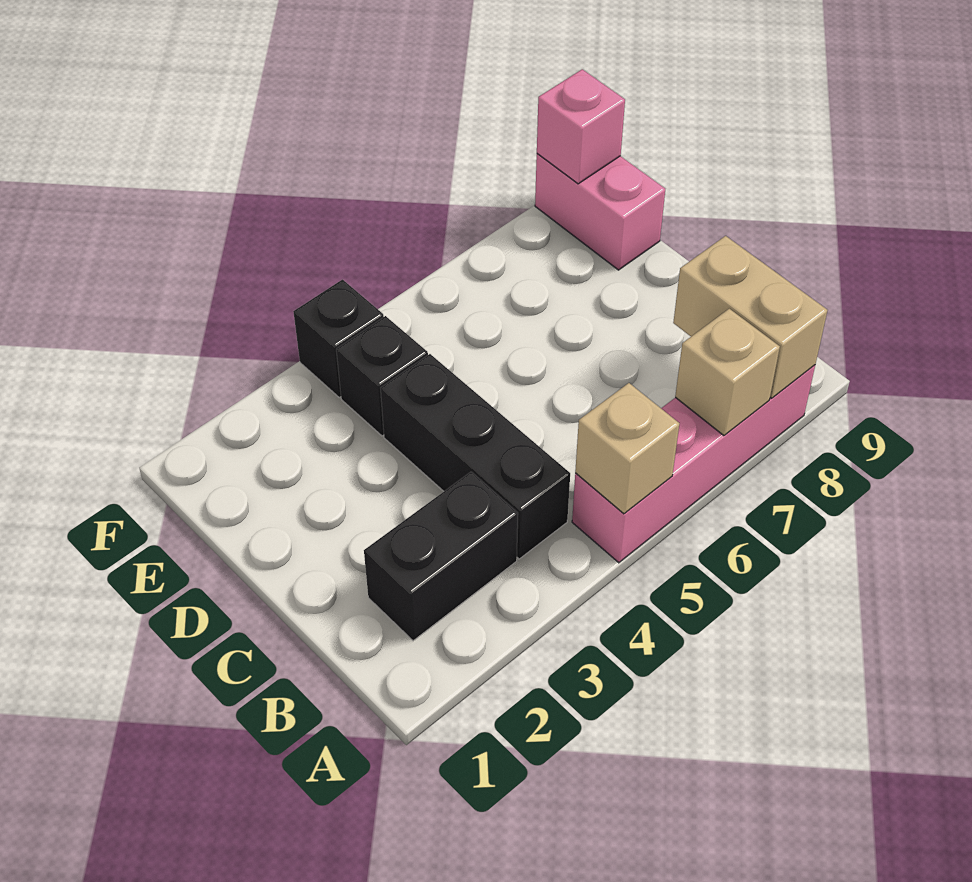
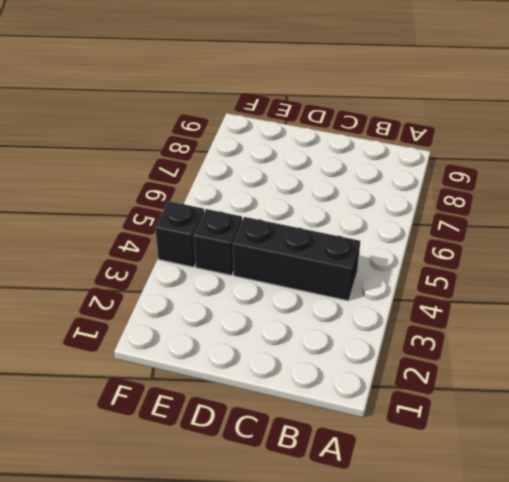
none -> pink 1x4 brick [572,365,815,563]
none -> black 1x2 brick [364,472,518,641]

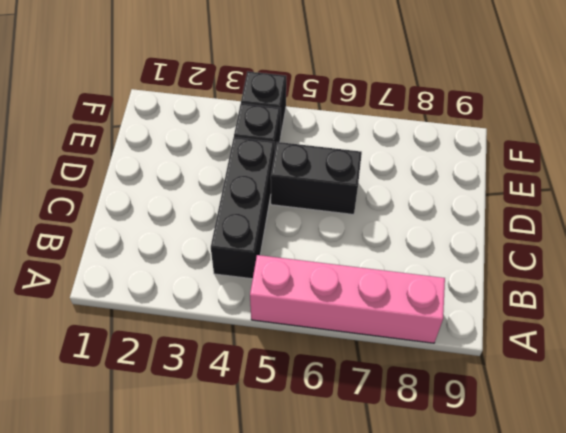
black 1x2 brick [271,142,362,215] -> black 1x2 brick moved to [364,472,518,641]
none -> pink 1x2 brick [535,154,665,270]
none -> tan 1x1 brick [575,383,679,514]

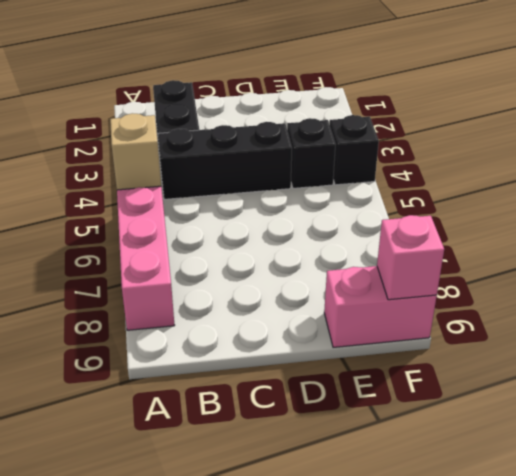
none -> tan 1x1 brick [675,309,780,436]
none -> tan 1x2 brick [673,236,828,398]

